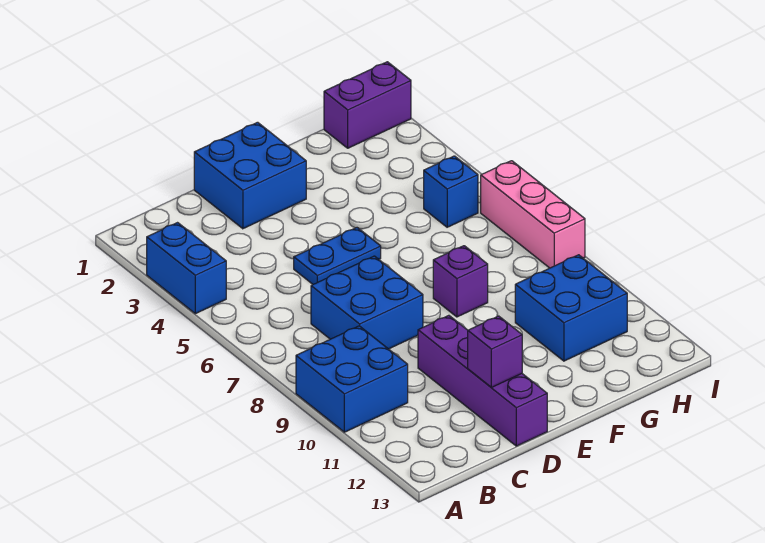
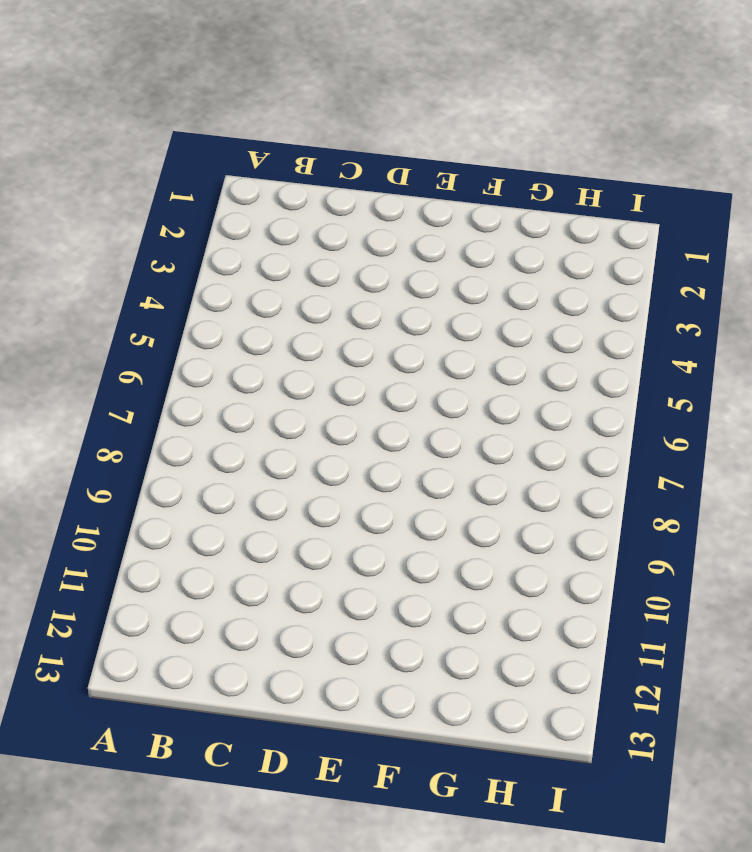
none -> blue 1x2 brick [147,223,226,314]
none -> blue 2x2 brick [296,326,408,432]
none -> blue 2x2 brick [311,256,423,349]

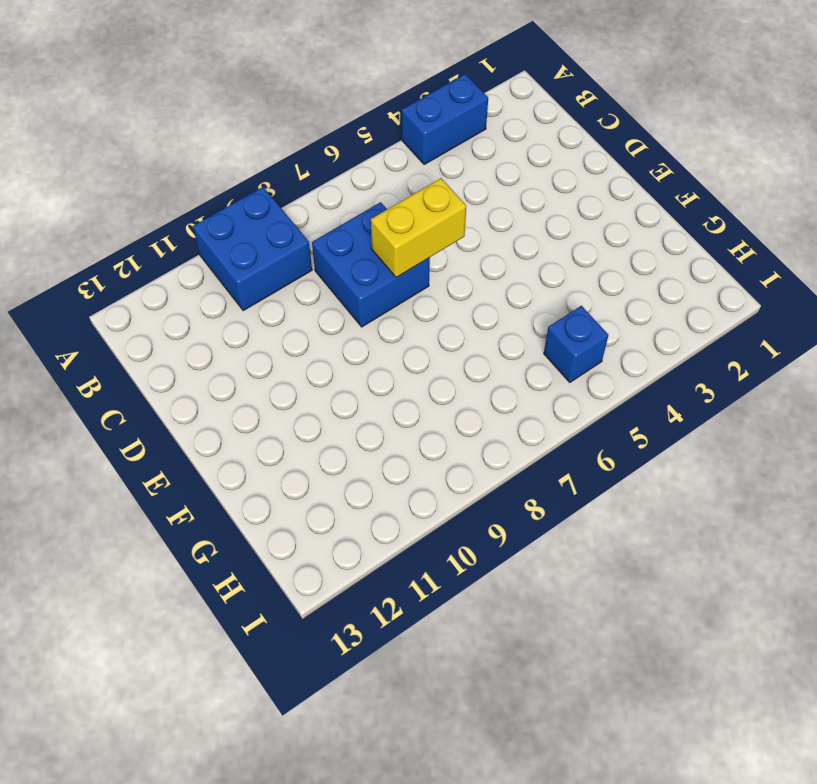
yellow 1x2 brick [371,178,466,278] -> none
none -> blue 2x2 brick [194,122,306,229]
none -> blue 1x2 plate [294,228,381,284]
none -> purple 1x4 brick [418,315,547,446]

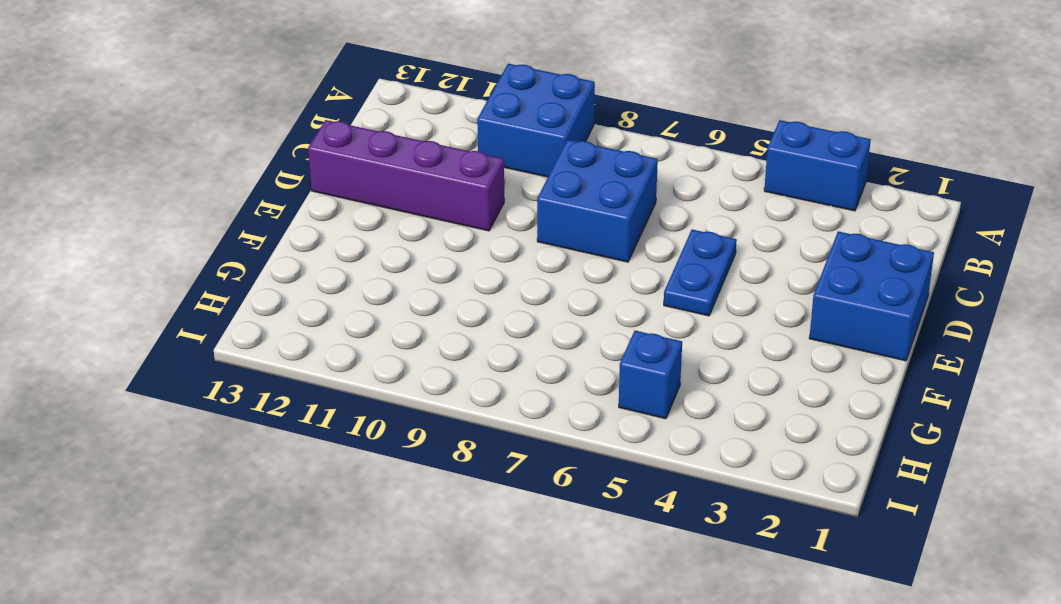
none -> purple 1x1 brick [433,246,488,317]
none -> blue 2x2 brick [515,255,627,361]
none -> purple 1x2 brick [324,62,411,148]

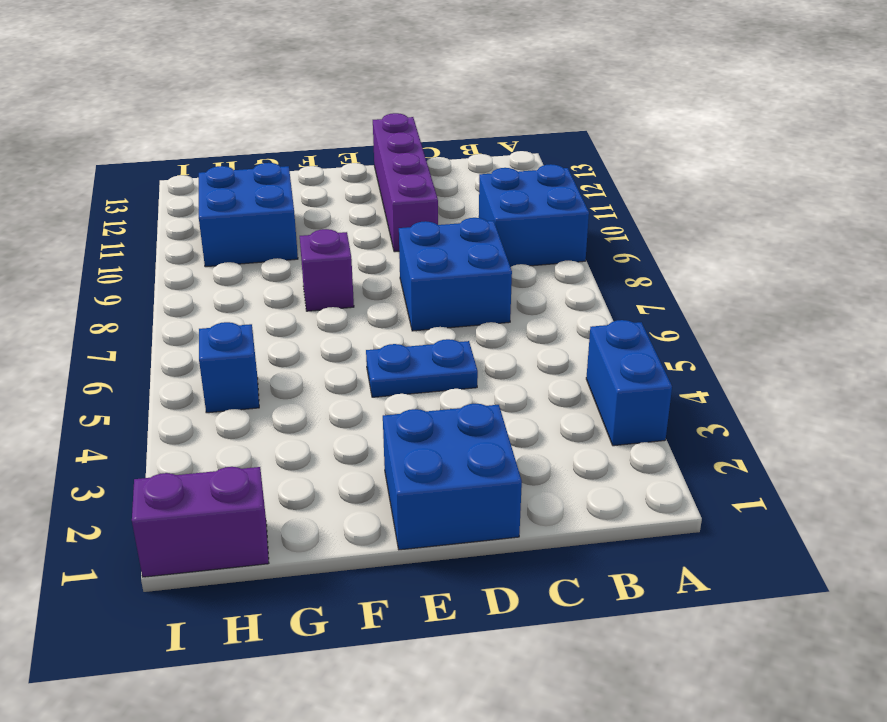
none -> pink 1x3 brick [481,161,585,268]
none -> purple 1x1 brick [468,316,522,387]

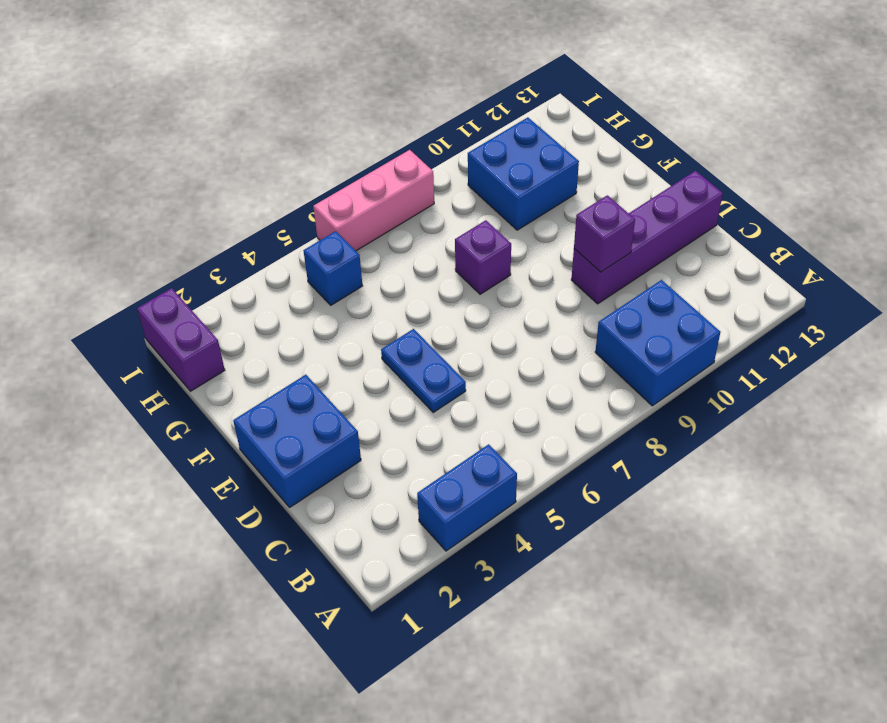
purple 1x1 brick [574,195,635,272] -> purple 1x1 brick moved to [468,316,522,387]
none -> blue 2x2 brick [311,256,423,349]

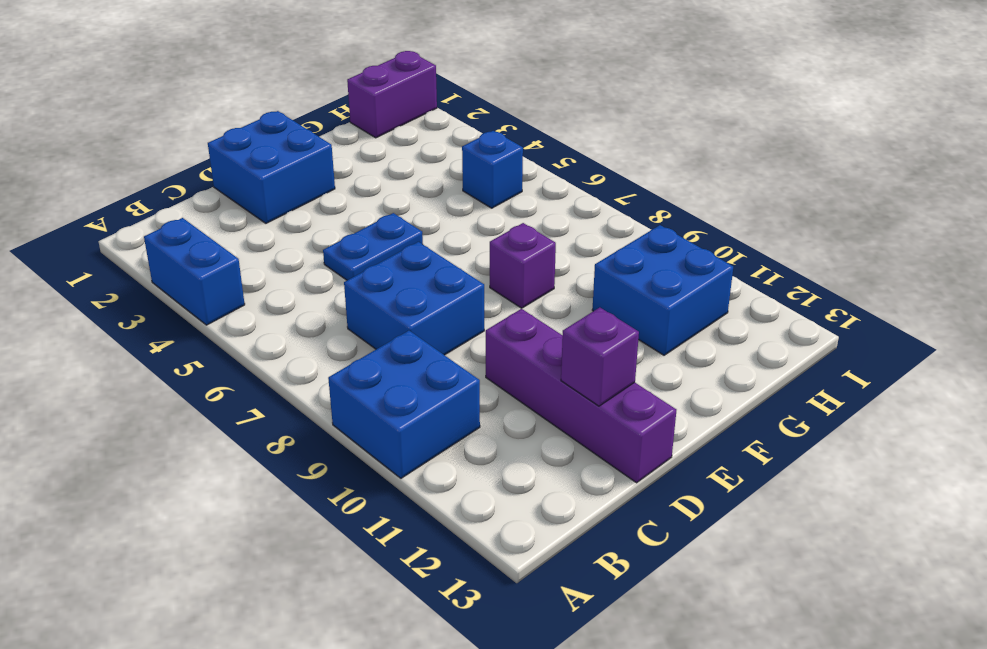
none -> pink 1x3 brick [481,161,585,268]

